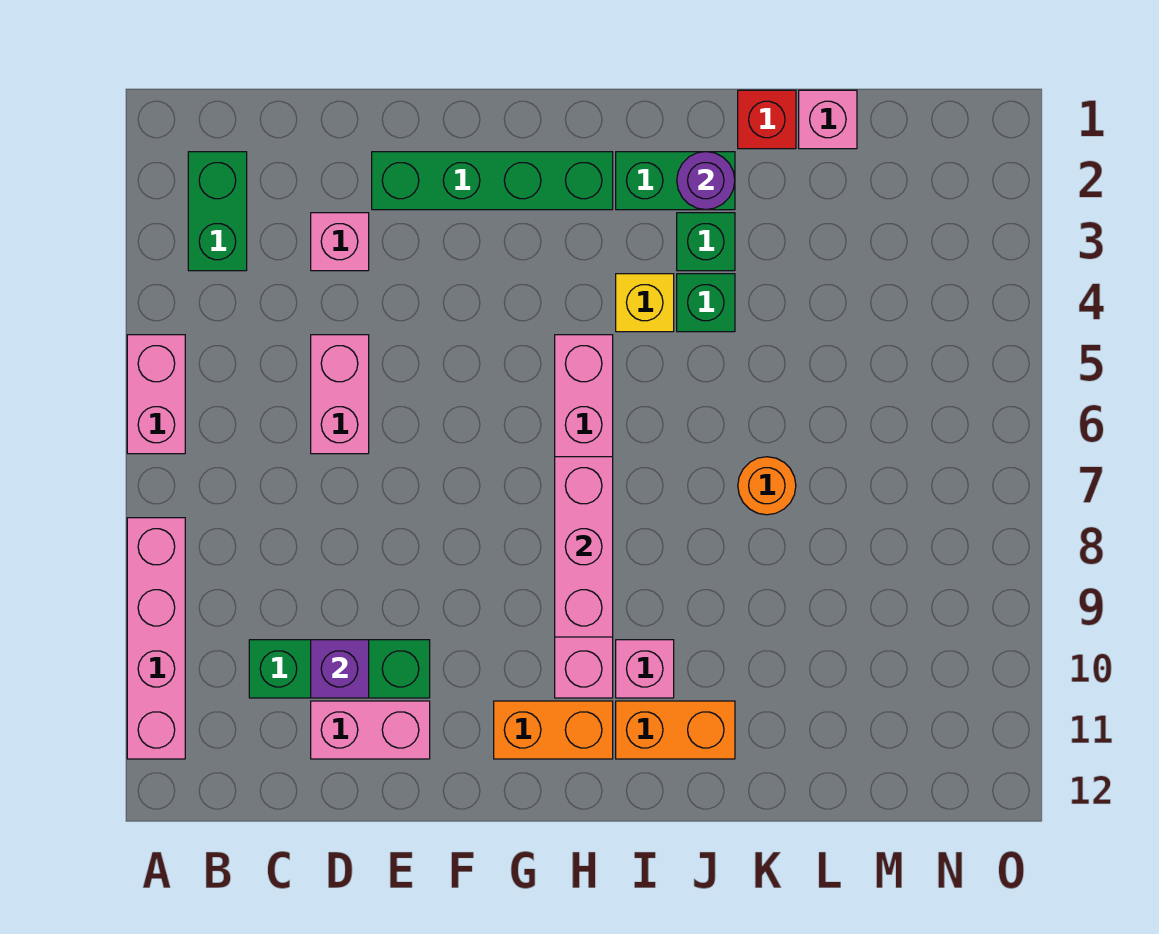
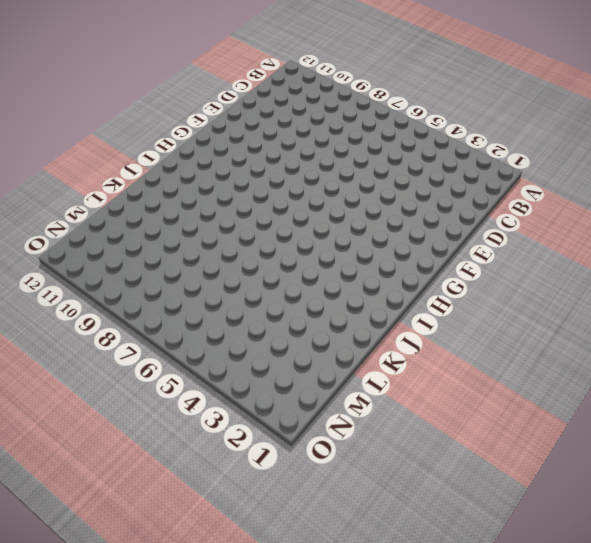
none -> pink 1x2 brick [127,335,185,454]
none -> pink 1x4 brick [127,518,185,759]
none -> green 1x2 brick [188,152,247,271]

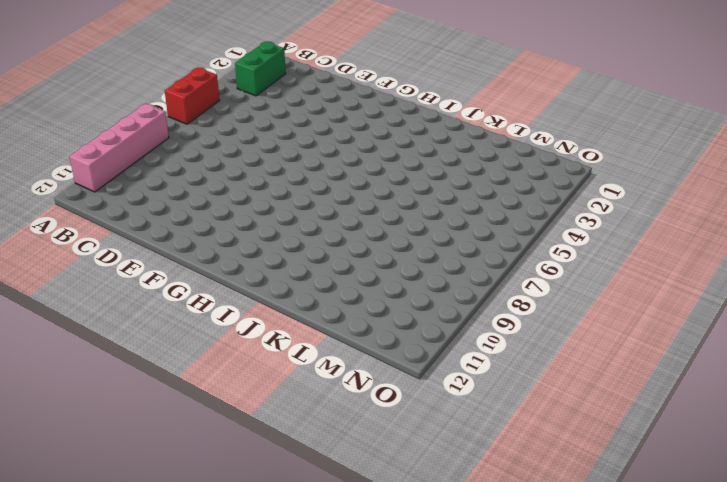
red 1x2 brick [165,68,220,124] -> pink 1x2 brick [127,335,185,454]
none -> green 1x3 brick [249,640,430,698]
none -> pink 1x1 brick [311,213,369,271]
none -> pink 1x2 brick [311,335,369,454]

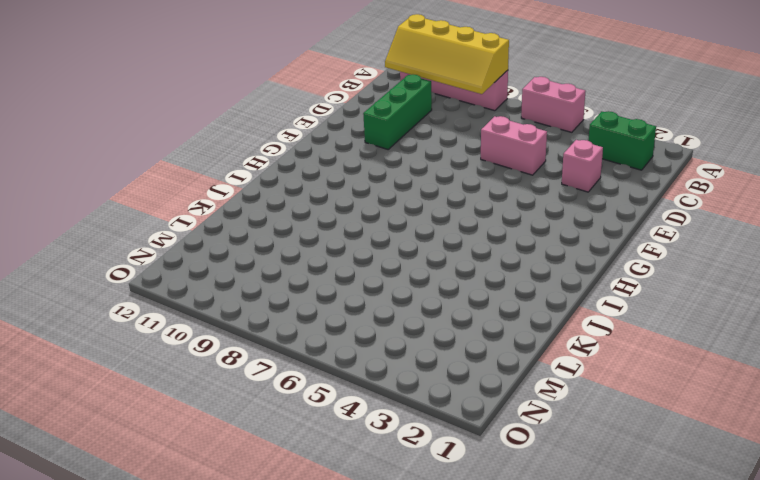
yellow 2x4 slope [385,14,509,94] -> none
none -> pink 1x2 brick [311,701,430,759]
none -> green 1x4 brick [372,152,613,210]
none -> orange 1x2 brick [494,701,613,759]

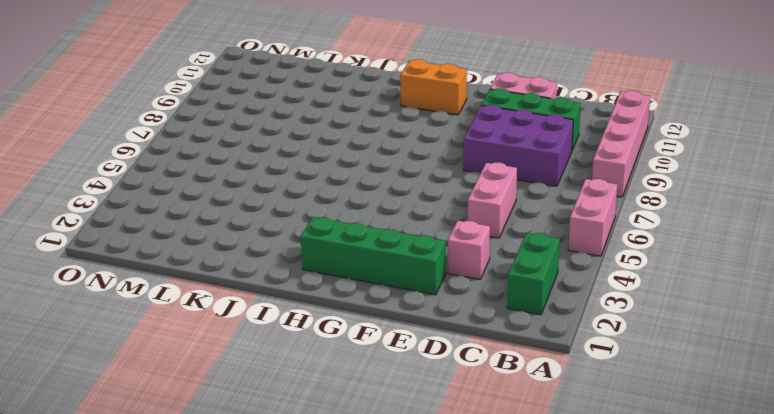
purple 2x3 brick [463,105,573,186] -> none
none -> pink 1x6 brick [555,335,613,698]
none -> green 1x2 brick [616,152,735,210]
none -> yellow 1x1 brick [616,274,674,332]

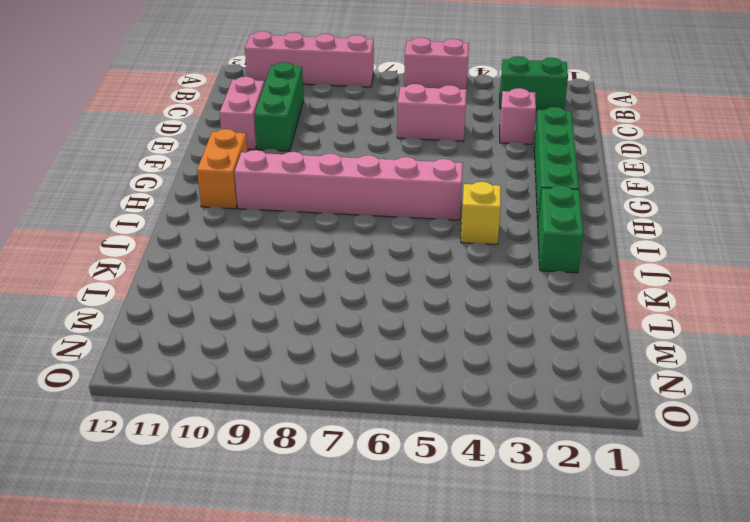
none -> pink 1x1 brick [616,640,674,698]
none -> orange 1x2 brick [616,701,735,759]
none -> green 1x1 brick [677,213,735,271]

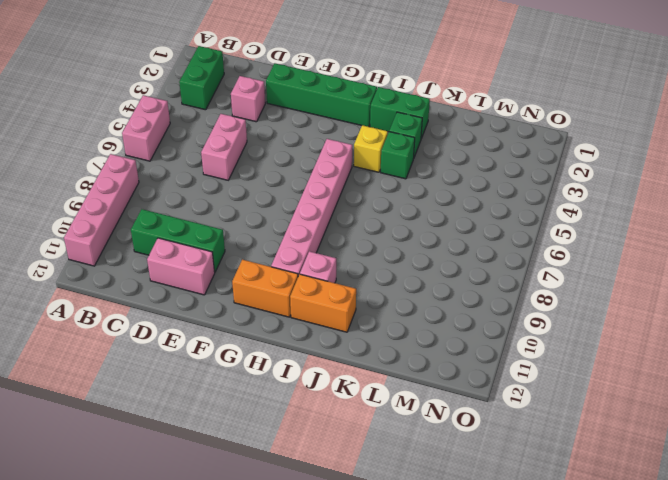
none -> red 1x1 brick [738,90,796,149]
none -> orange 1x1 round brick [738,457,796,515]
none -> pink 1x1 brick [799,90,857,149]

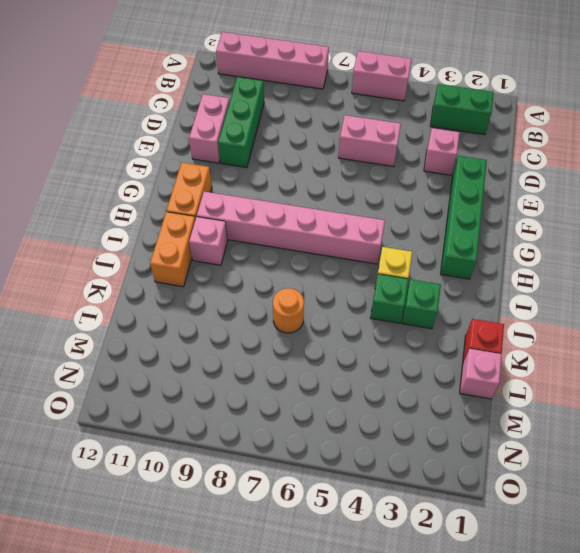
none -> green 1x2 brick [616,152,735,210]
none -> purple 1x1 brick [311,640,369,698]
none -> pink 1x3 brick [555,457,613,637]

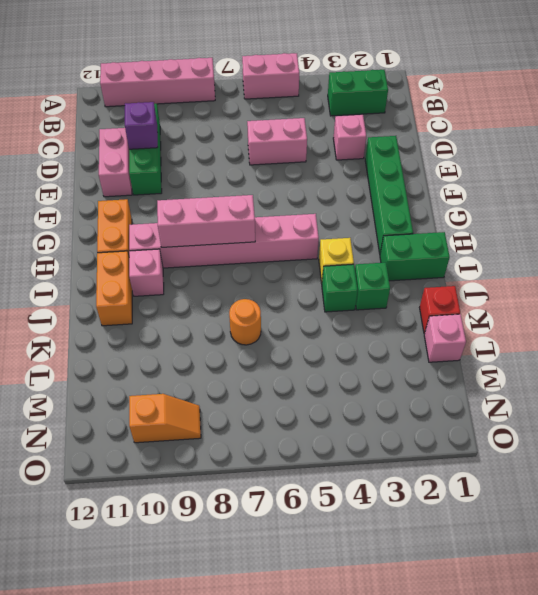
green 1x2 brick [380,232,450,281] -> green 1x2 brick turned to [616,152,735,210]
orange 1x2 slope [129,394,201,443] -> none
none -> purple 1x1 round brick [677,152,735,210]

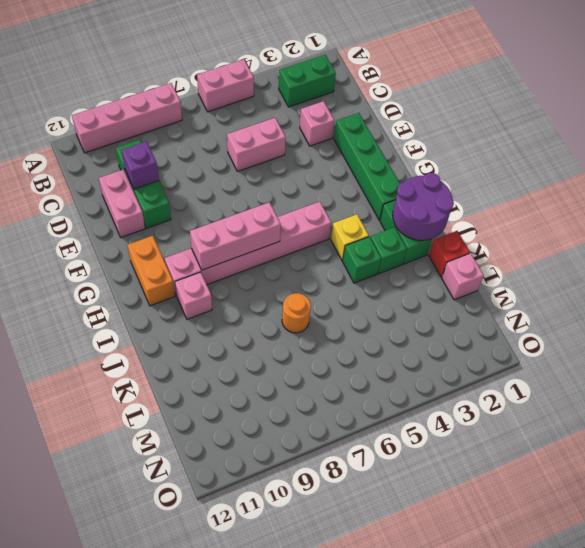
purple 2x2 round brick [393,173,454,240] -> purple 1x1 round brick [677,152,735,210]
none -> orange 1x2 brick [616,701,735,759]

